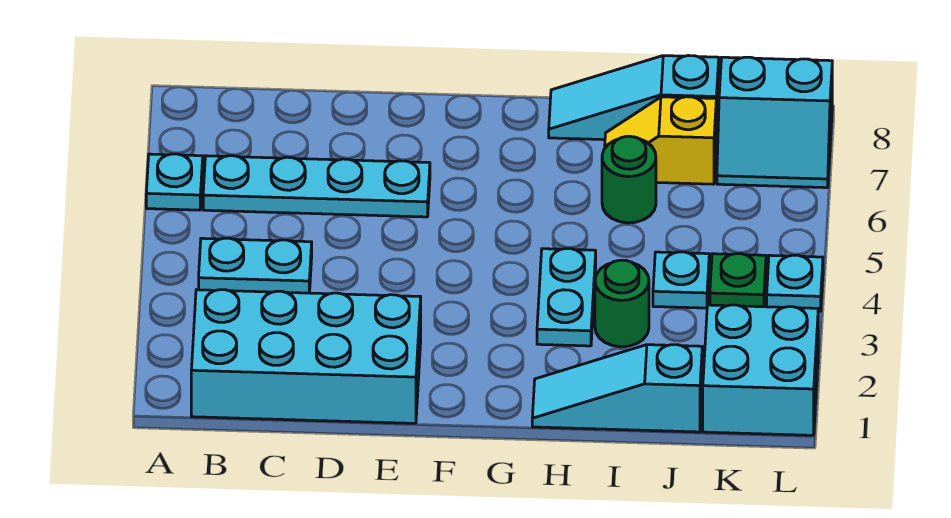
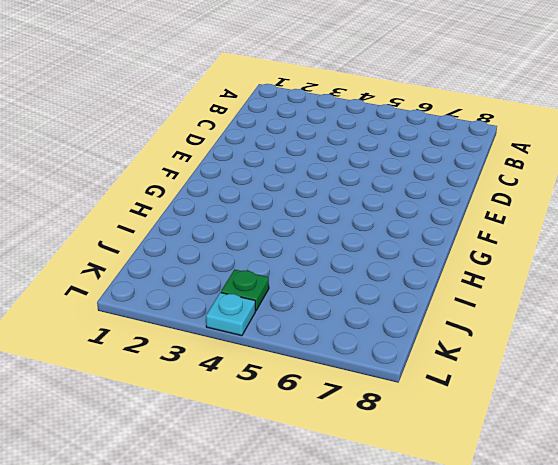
none -> cyan 1x1 plate [146,154,203,210]
none -> cyan 2x4 brick [191,290,421,423]
none -> cyan 1x2 plate [199,238,312,293]

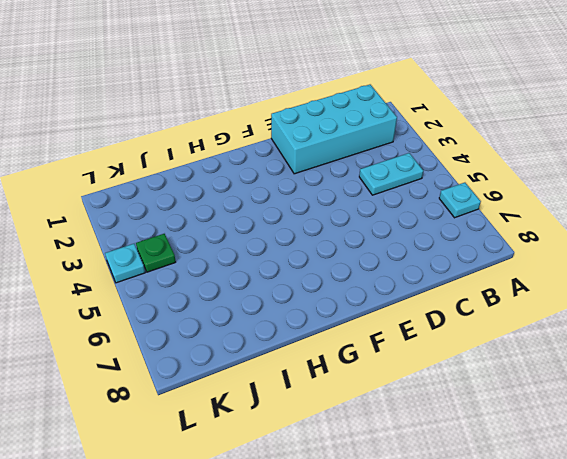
none -> cyan 1x4 plate [203,156,430,217]
none -> cyan 1x3 slope [532,345,702,432]
none -> cyan 1x2 plate [537,249,596,346]

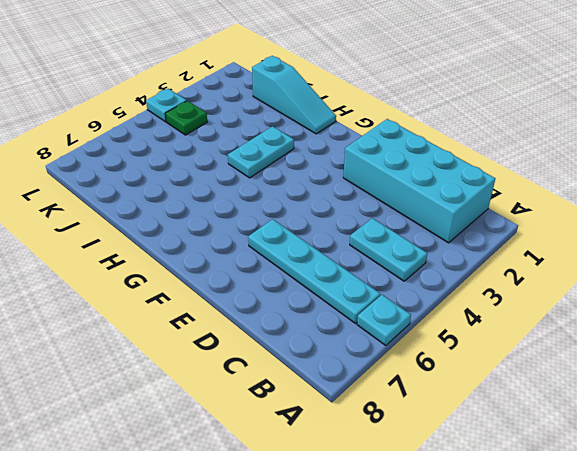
none -> cyan 1x3 slope [549,56,719,143]
none -> green 1x1 round brick [595,260,649,347]
none -> green 1x1 round brick [602,136,656,223]

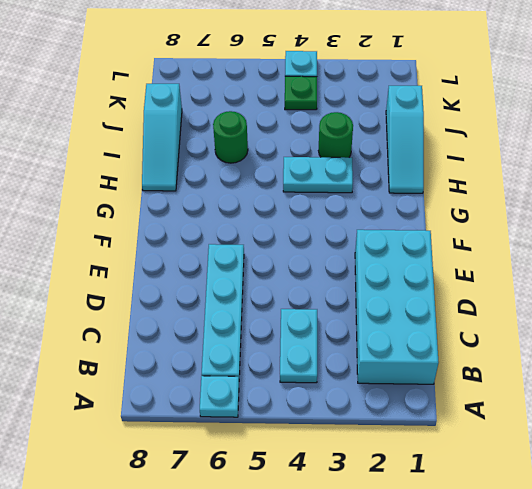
none -> yellow 1x2 slope [605,97,716,184]
none -> cyan 1x1 plate [653,252,709,308]
none -> cyan 2x2 brick [703,305,818,435]

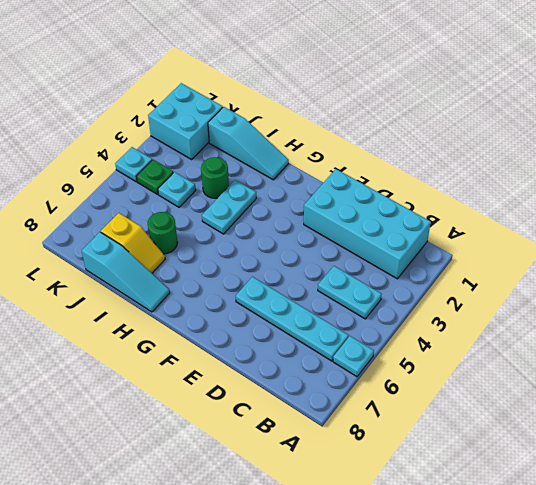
none -> cyan 2x2 slope [717,57,832,188]

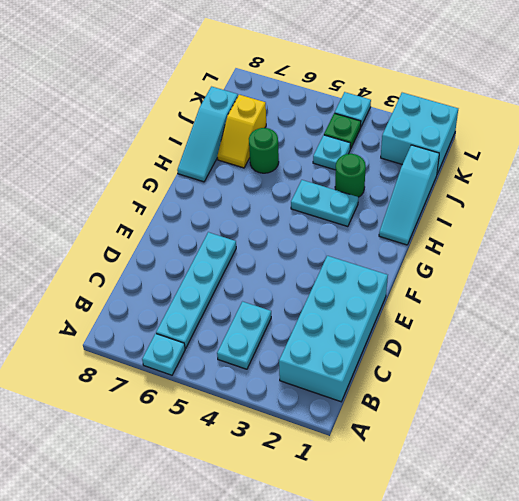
none -> cyan 2x2 slope [717,57,832,188]

